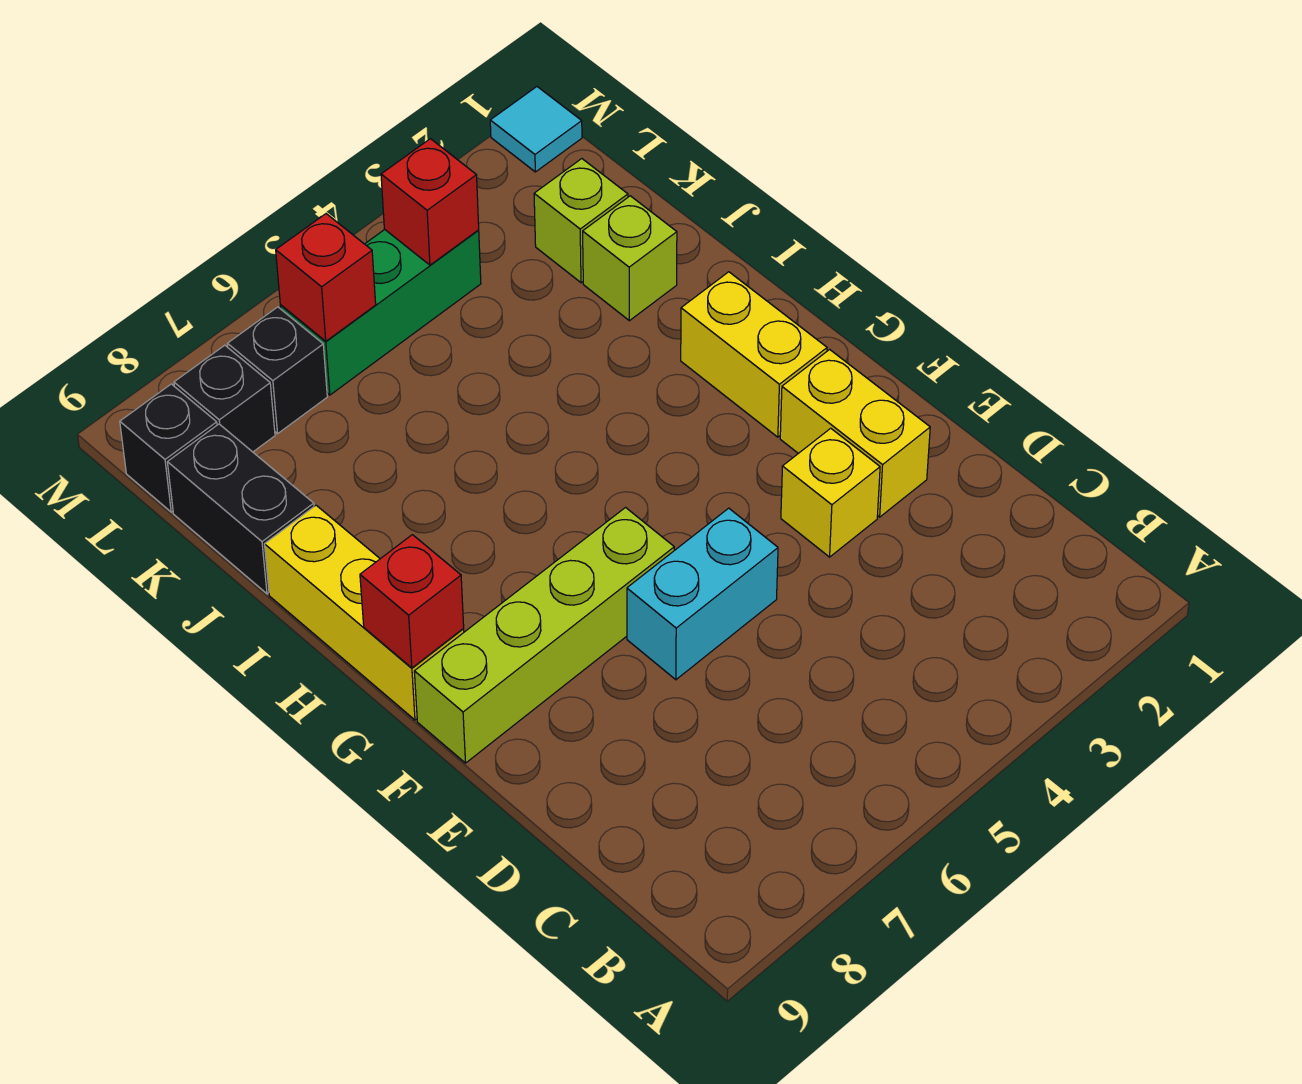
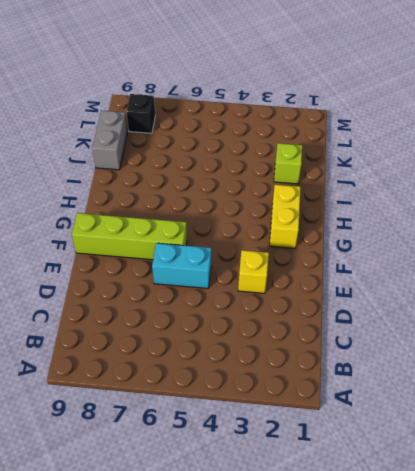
grey 1x2 brick [92,110,128,170] -> black 1x2 brick [168,424,314,594]
none -> yellow 1x2 brick [780,350,930,517]
none -> yellow 1x3 brick [264,505,464,720]
none -> lime 1x1 brick [534,159,628,283]

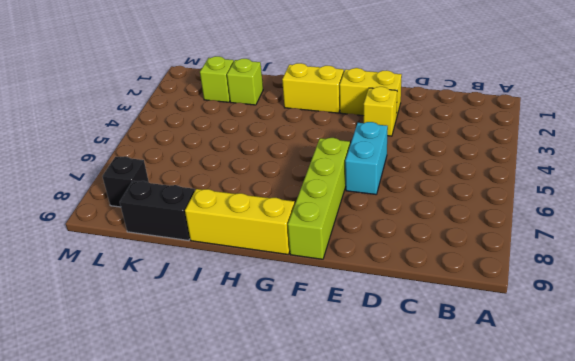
none -> green 1x3 brick [280,230,481,395]
none -> black 1x1 brick [228,307,327,434]
none -> black 1x1 brick [120,384,217,512]

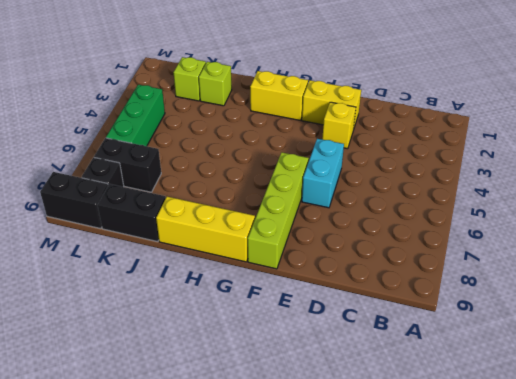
black 1x2 brick [94,138,161,192] -> black 1x1 brick [228,307,327,434]
black 1x2 brick [40,172,108,229] -> black 1x1 brick [120,384,217,512]
none -> cyan 1x1 tile [490,87,582,172]
none -> red 1x1 brick [360,535,464,668]
none -> red 1x1 brick [381,139,479,265]

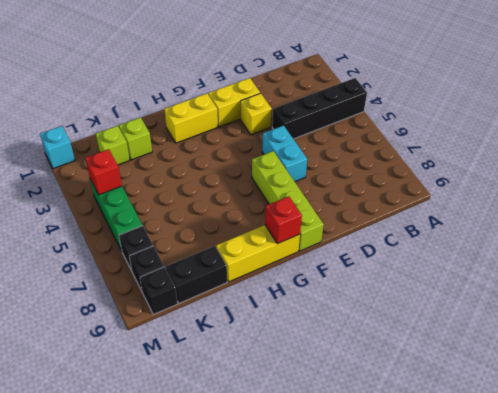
black 1x4 brick [272,78,367,139] -> none
cyan 1x1 brick [40,126,75,169] -> cyan 1x1 tile [490,87,582,172]
none -> red 1x1 brick [276,214,376,341]

